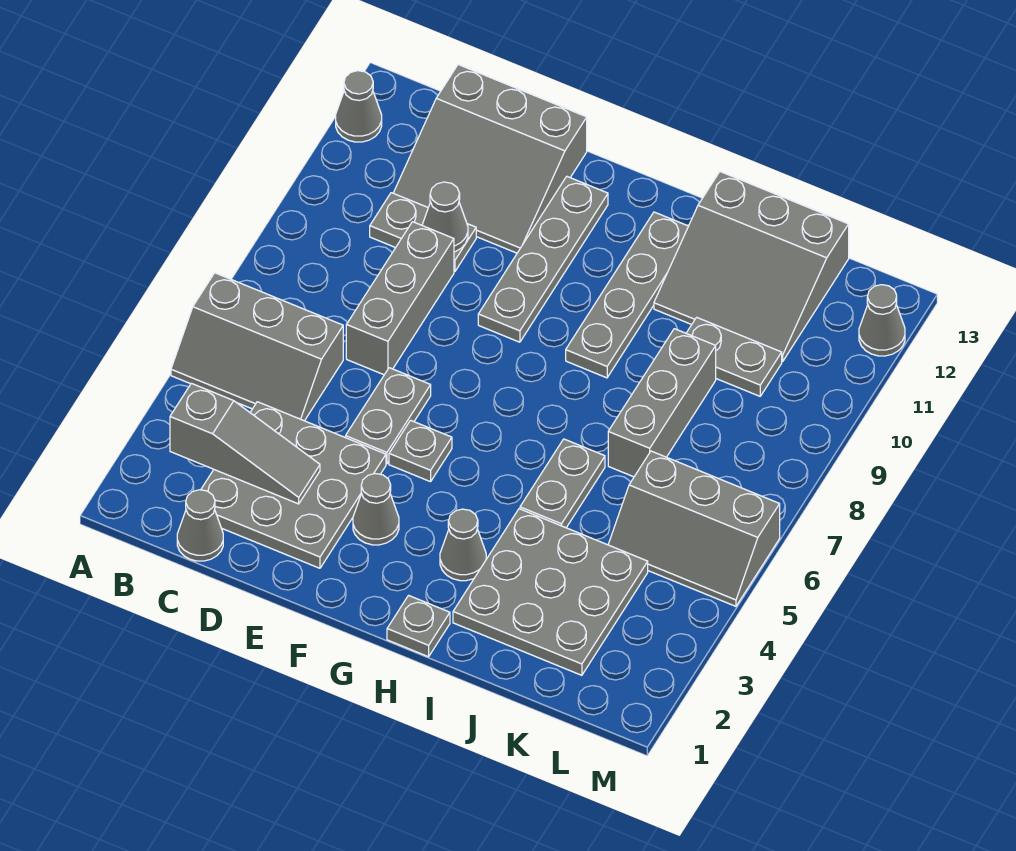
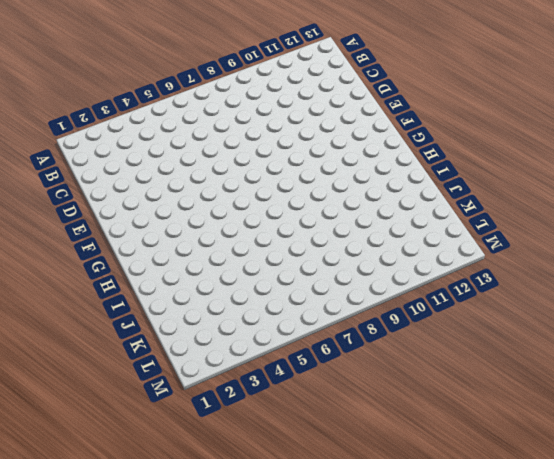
none -> grey 2x3 slope [171,273,343,421]
none -> grey 1x1 cone [336,71,382,142]
none -> grey 1x1 cone [177,490,223,561]

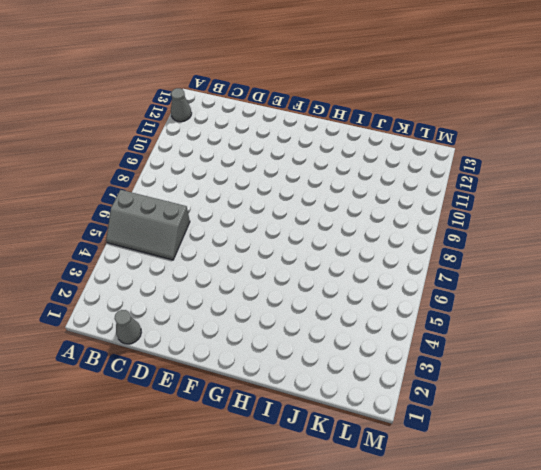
none -> grey 3x3 plate [201,402,386,568]
none -> grey 1x2 plate [370,193,476,272]
none -> grey 3x3 slope [394,65,587,253]

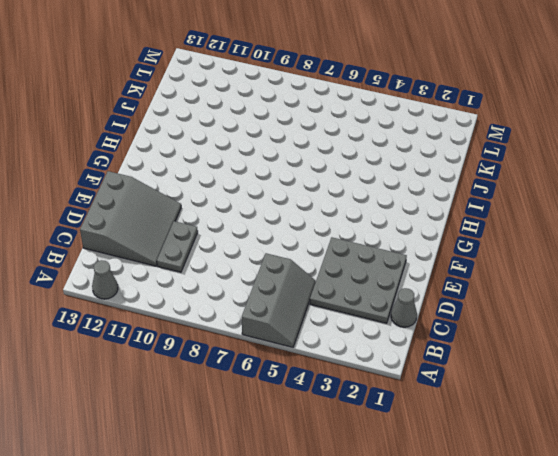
none -> grey 1x3 brick [346,222,454,375]
none -> grey 1x2 plate [346,368,431,464]
none -> grey 1x1 cone [353,474,399,545]

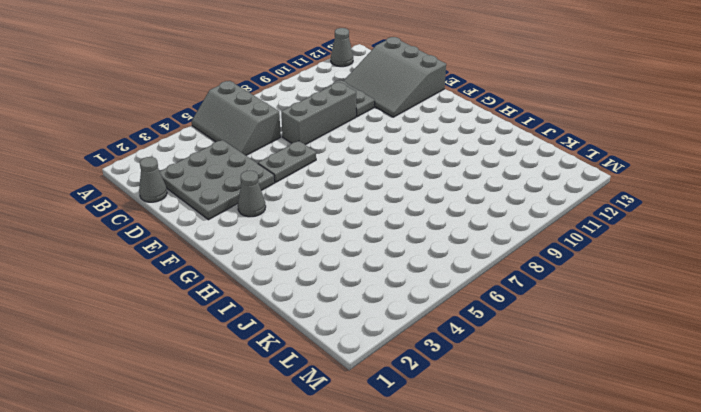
none -> grey 1x1 plate [389,420,452,482]
none -> grey 1x4 plate [478,177,608,342]
none -> grey 1x1 plate [387,595,450,657]

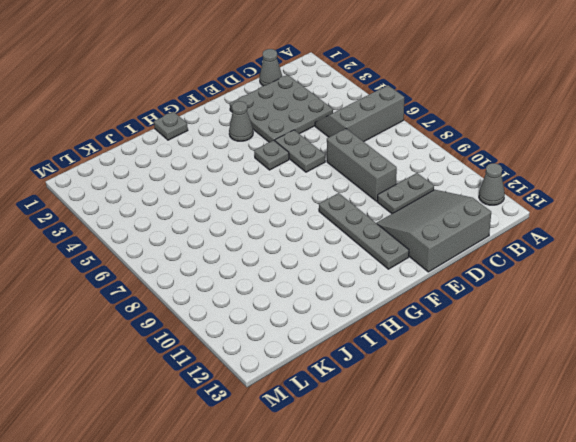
none -> grey 1x1 cone [440,509,486,581]
none -> grey 1x4 plate [566,212,688,378]
none -> grey 3x3 plate [453,509,648,675]

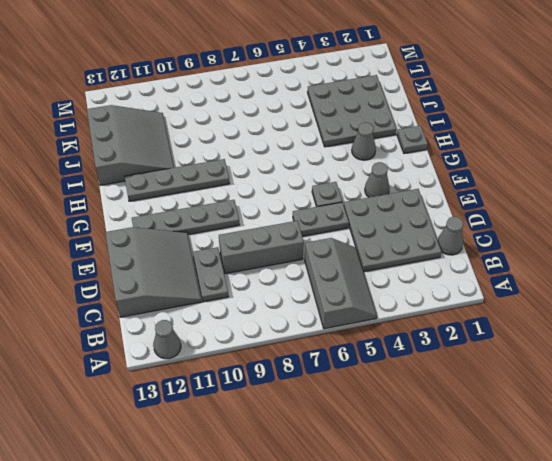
none -> grey 1x2 plate [520,439,605,528]
none -> grey 1x3 brick [608,329,716,477]
none -> grey 1x2 plate [686,317,782,396]

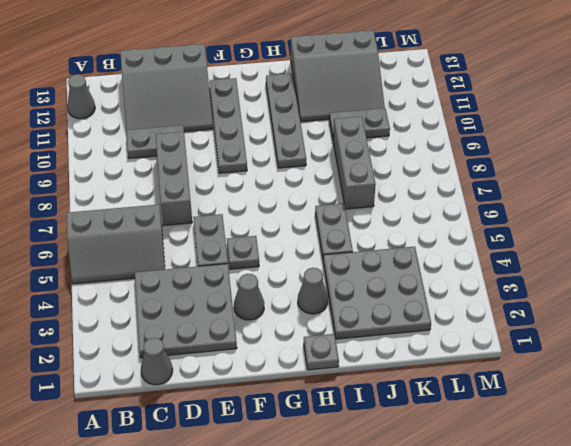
none -> grey 2x3 slope [608,451,780,606]
none -> grey 1x1 cone [859,285,905,356]
none -> grey 1x3 slope [170,383,320,504]

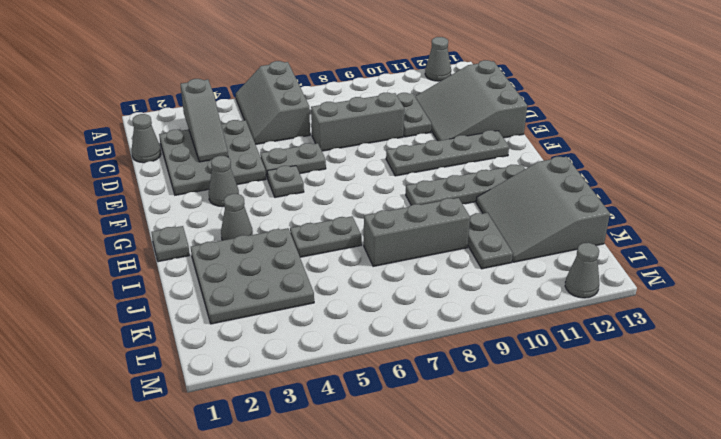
none -> grey 2x3 slope [608,451,780,606]
none -> grey 1x1 cone [422,182,468,252]

